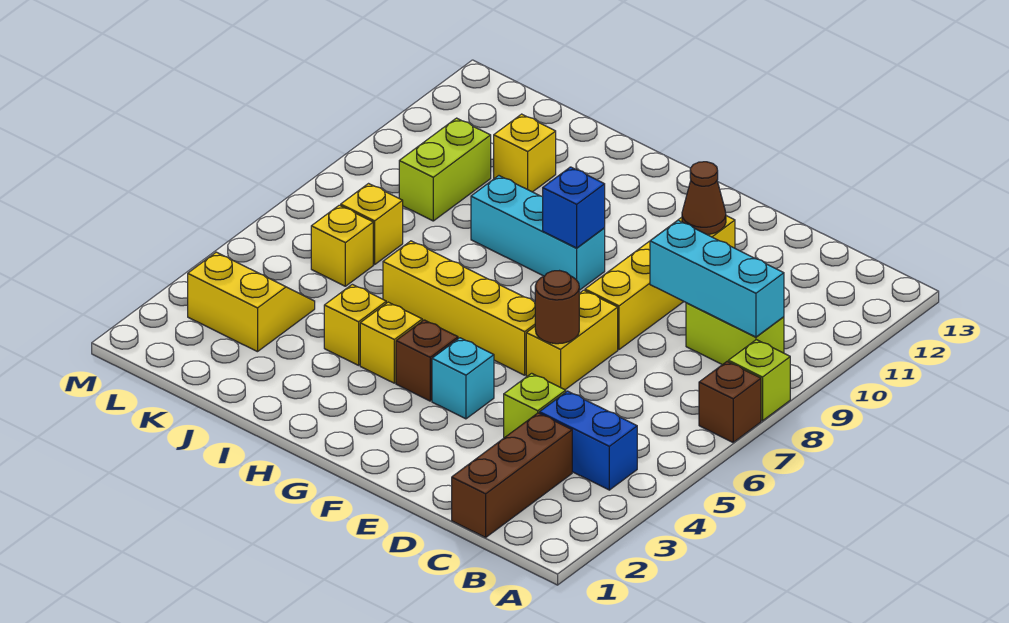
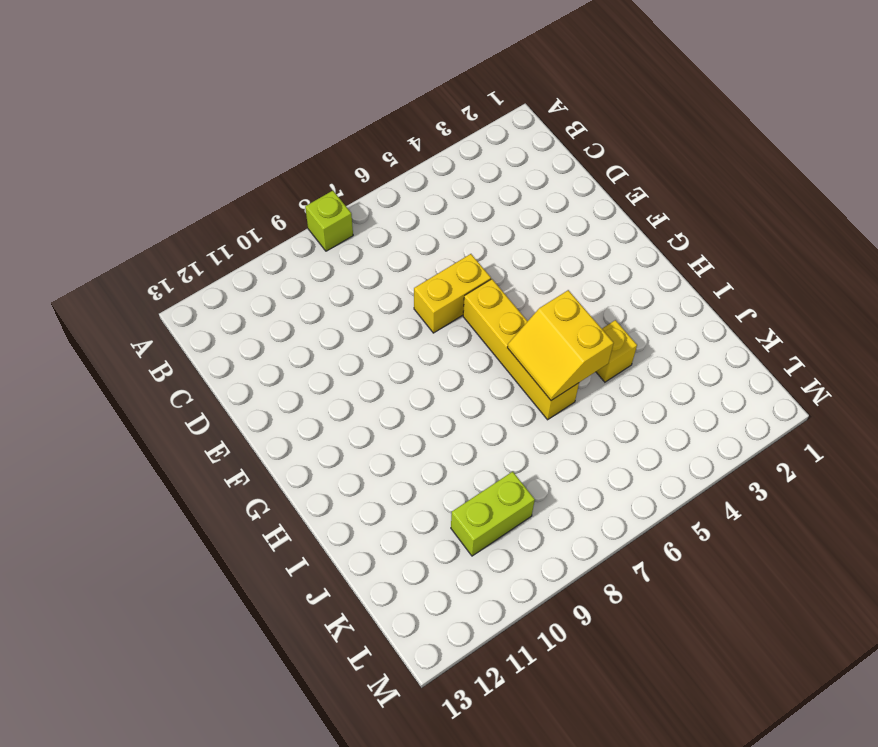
yellow 2x2 slope [507,290,614,400] -> yellow 2x2 slope moved to [188,252,315,352]
none -> brown 1x1 brick [699,362,761,442]
none -> blue 1x2 brick [539,391,637,490]
none -> lime 1x2 brick [686,303,784,365]

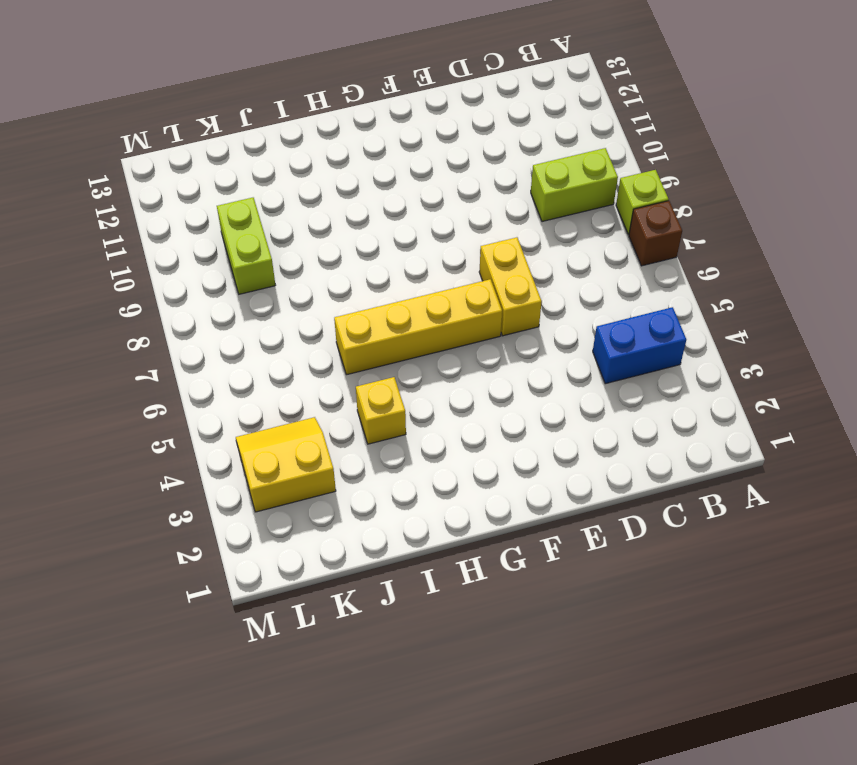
none -> brown 1x3 brick [452,413,572,537]
none -> lime 1x1 brick [504,373,566,438]
none -> yellow 1x4 brick [585,216,735,349]

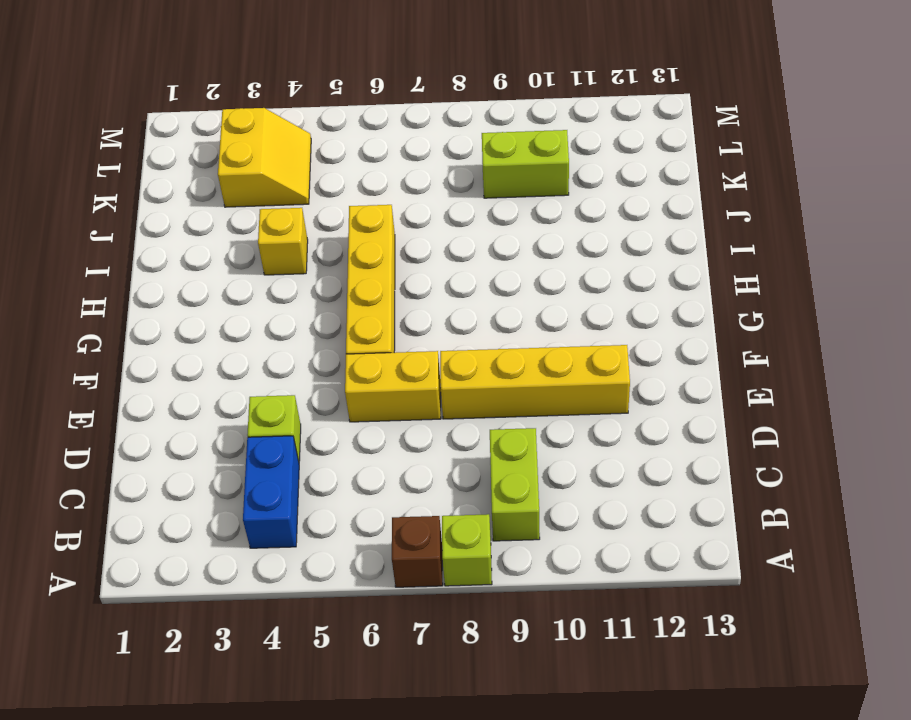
none -> brown 1x3 brick [452,413,572,537]
none -> cyan 1x1 brick [432,338,494,419]
none -> brown 1x1 brick [396,320,458,401]

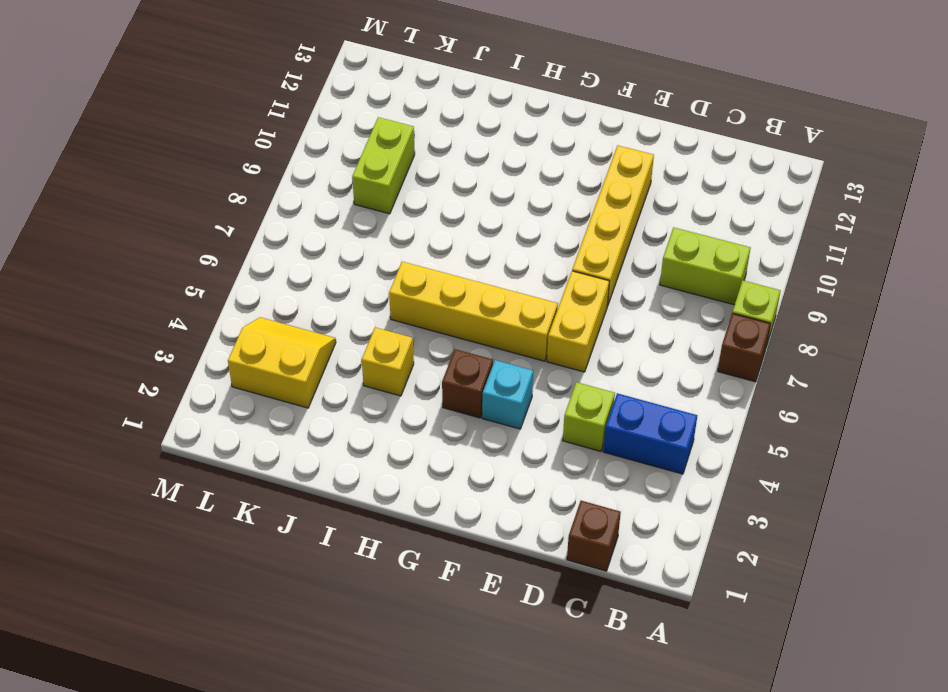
brown 1x1 brick [567,501,621,571] -> brown 1x3 brick [452,413,572,537]
none -> cyan 1x3 brick [471,176,605,290]
none -> yellow 1x1 brick [360,302,422,383]
none -> yellow 1x1 brick [494,114,556,192]

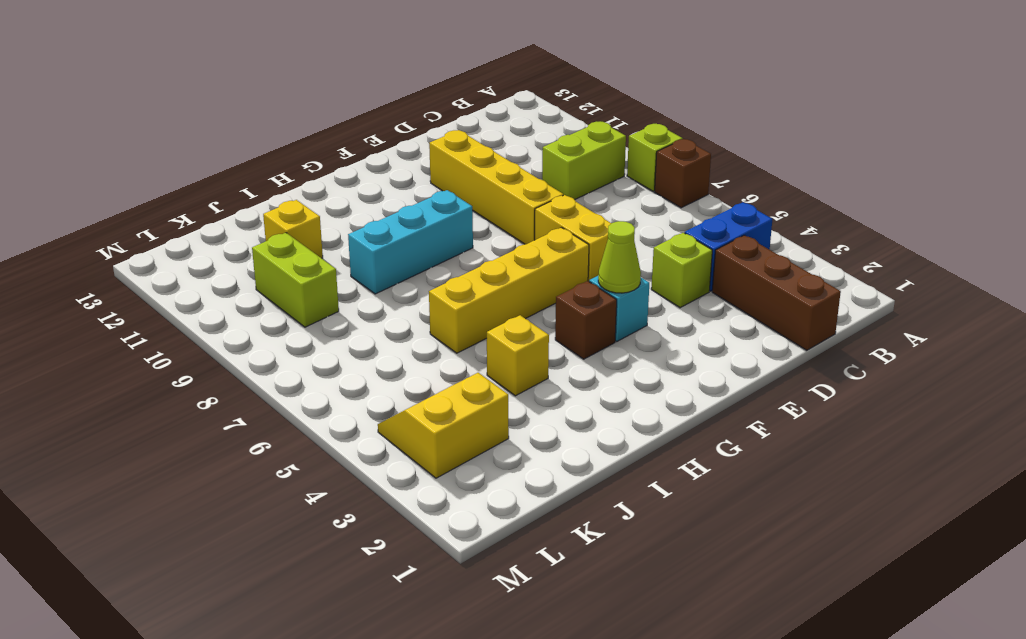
lime 1x1 cone [598,221,641,293] -> none
none -> yellow 1x1 brick [360,302,422,383]
none -> yellow 1x1 brick [311,205,373,286]
none -> yellow 1x1 brick [341,184,403,264]

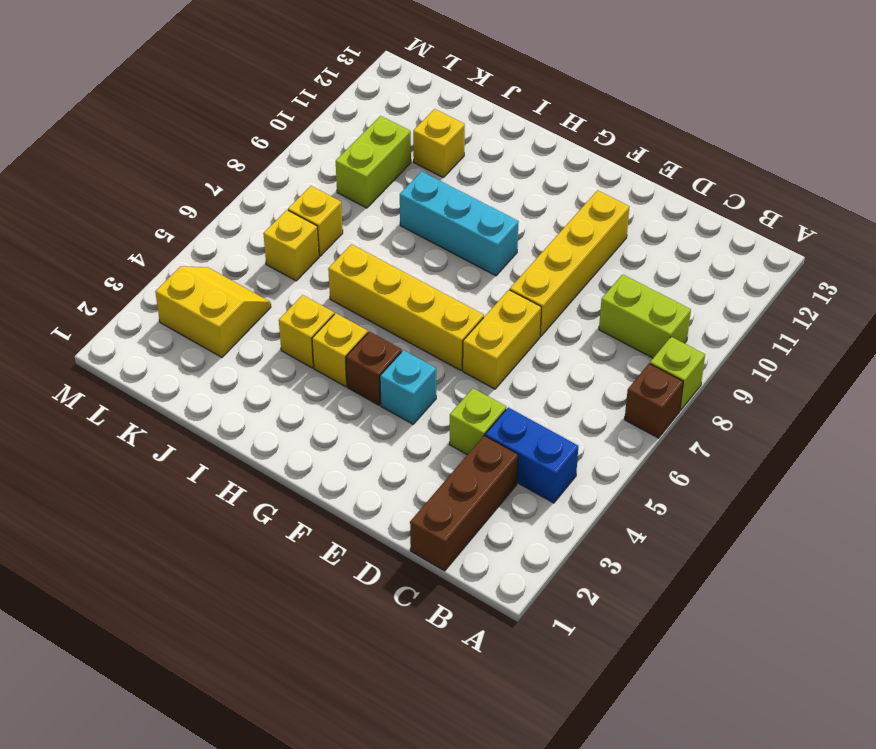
none -> cyan 1x3 brick [650,220,784,337]
none -> brown 1x1 round brick [535,271,579,344]
none -> brown 1x1 cone [682,162,726,235]

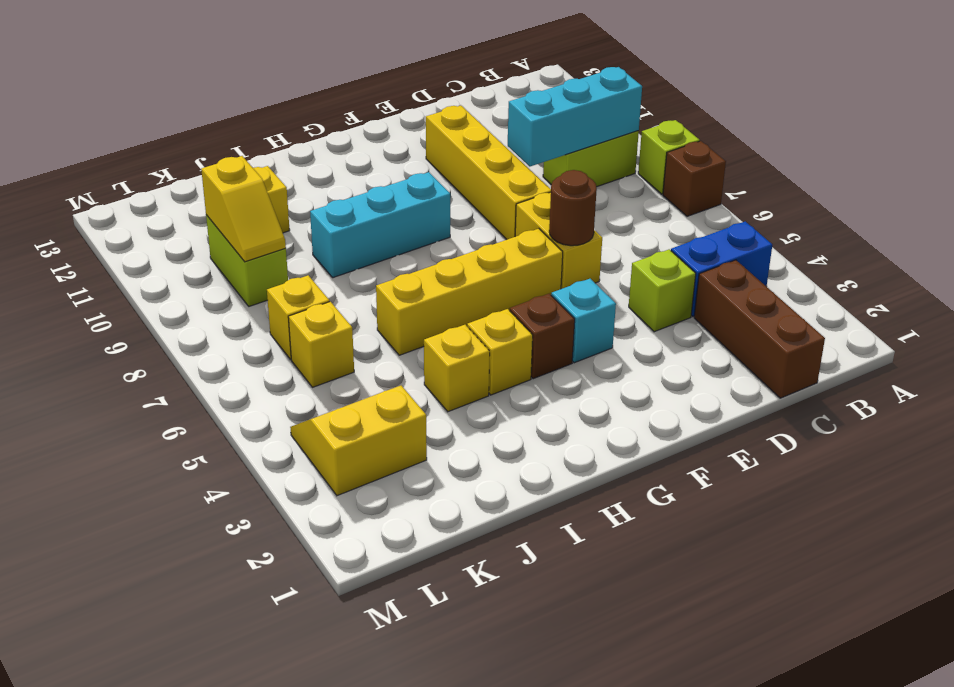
yellow 1x2 slope [201,156,286,262] -> none
none -> brown 1x1 cone [682,162,726,235]
none -> blue 1x1 brick [543,167,605,248]

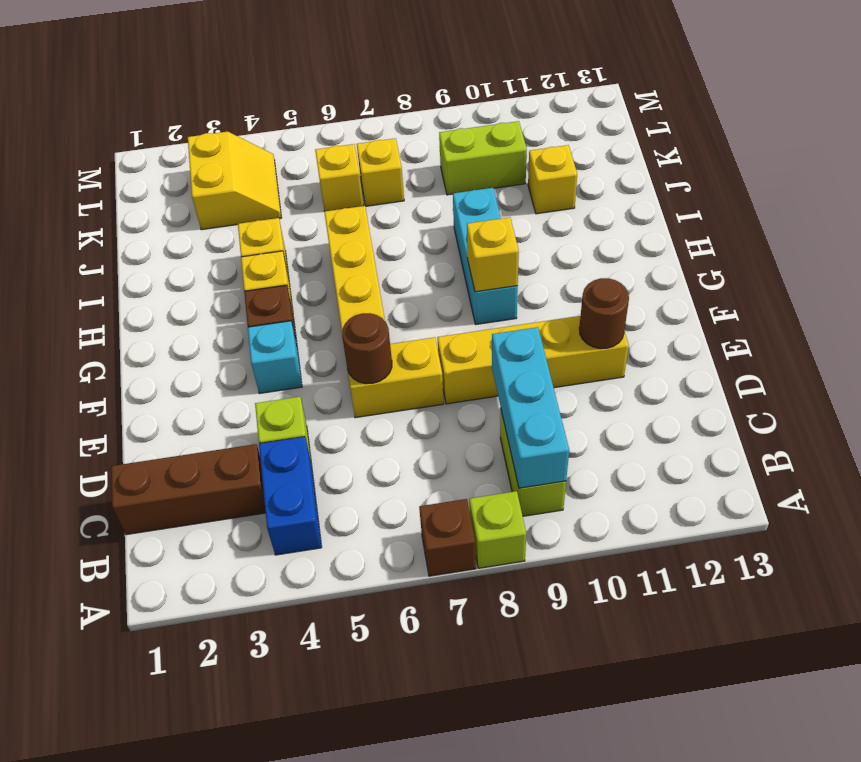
brown 1x1 round brick [579,278,629,349] -> brown 1x1 cone [682,162,726,235]
yellow 1x1 brick [467,217,519,292] -> blue 1x1 brick [543,167,605,248]

